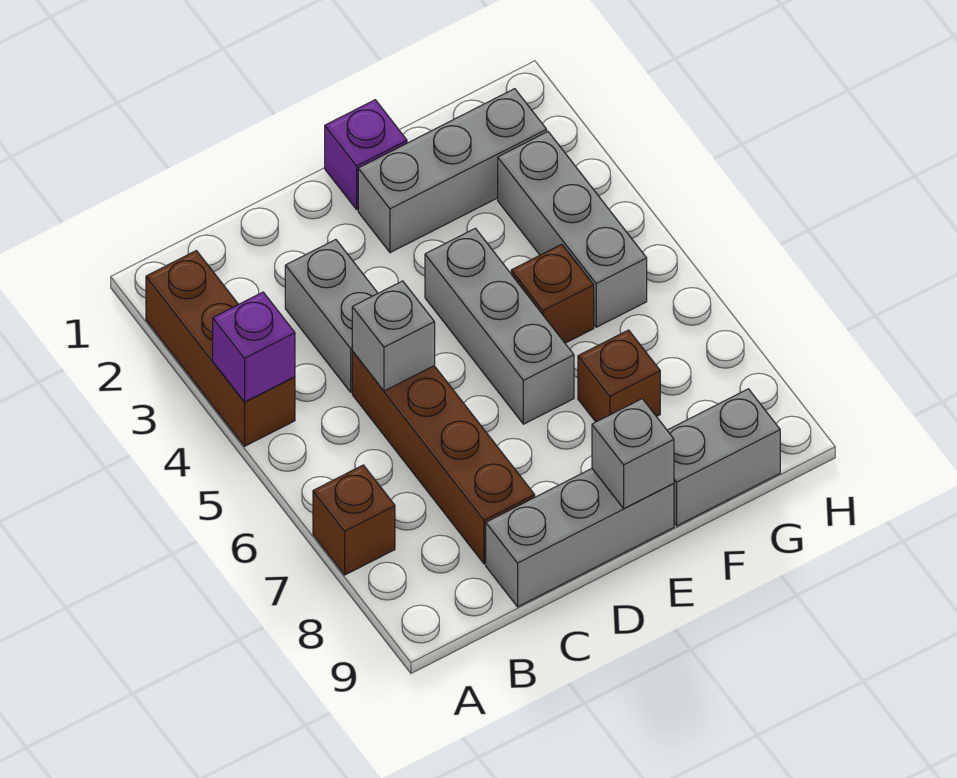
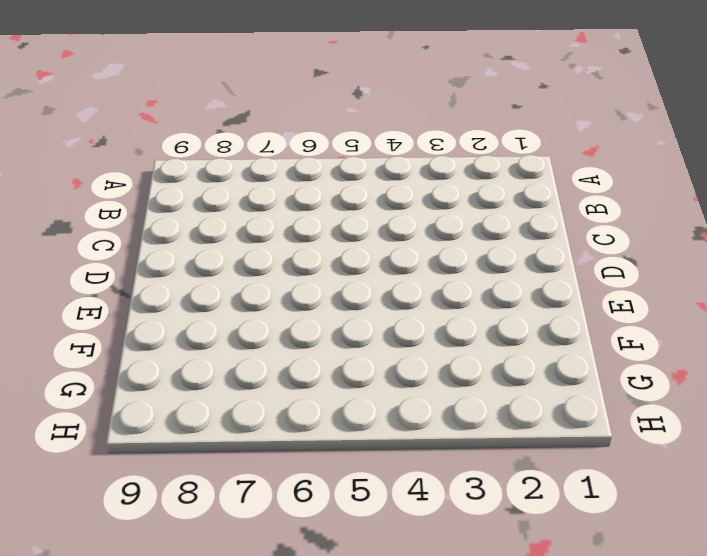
none -> brown 1x3 brick [146,251,295,446]
none -> brown 1x1 brick [313,465,395,575]
none -> grey 1x2 brick [285,240,378,392]

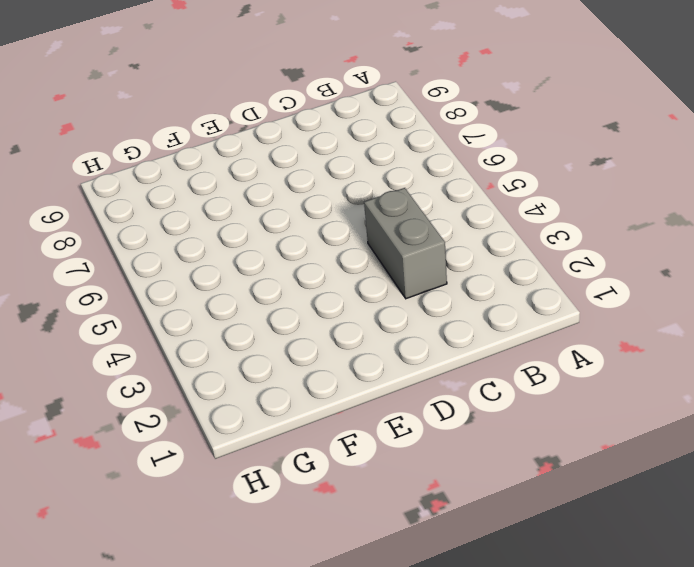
none -> brown 1x3 brick [146,251,295,446]
none -> brown 1x1 brick [313,465,395,575]
none -> brown 1x4 brick [352,351,535,564]

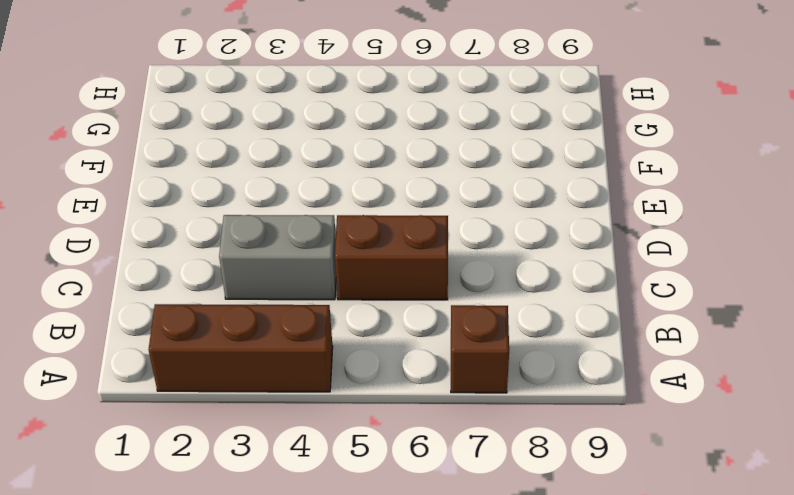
brown 1x2 brick [335,215,448,300] -> brown 1x4 brick [352,351,535,564]
none -> grey 1x3 brick [486,469,674,607]
none -> purple 1x1 brick [325,100,407,209]
none -> grey 1x3 brick [358,89,547,253]

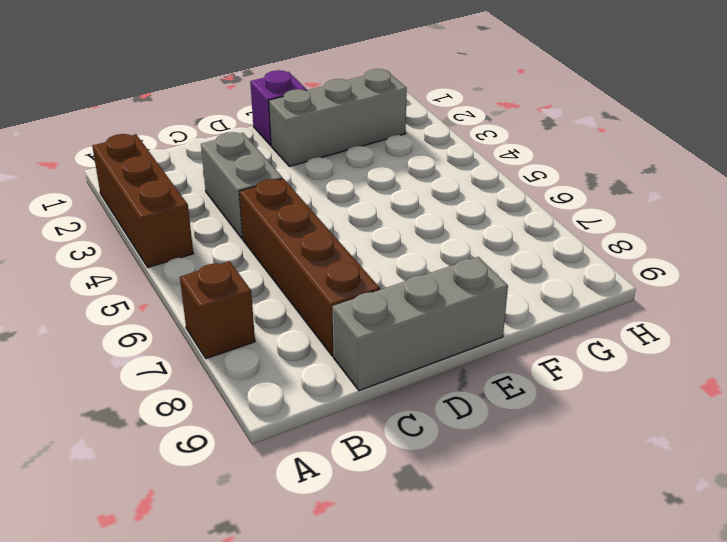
none -> grey 1x3 brick [425,228,574,424]
none -> brown 1x1 brick [511,244,594,343]
none -> brown 1x1 brick [578,330,660,422]

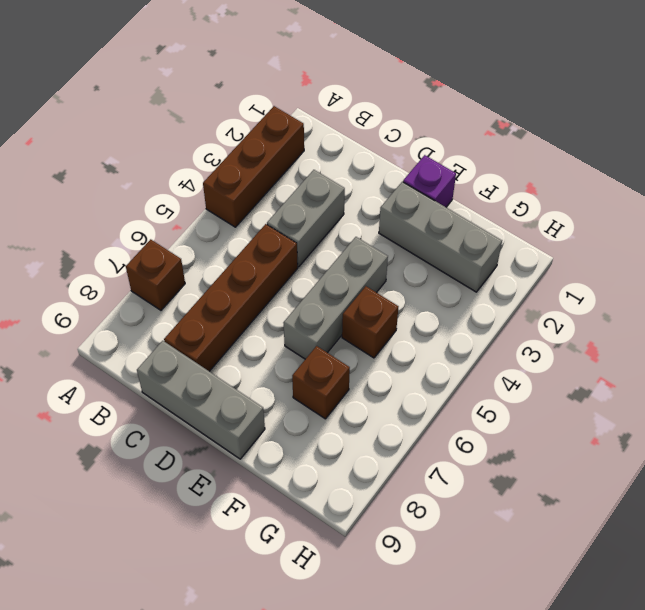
none -> grey 1x2 brick [667,389,780,526]
none -> grey 1x3 brick [498,132,647,327]
none -> purple 1x1 brick [213,292,295,402]

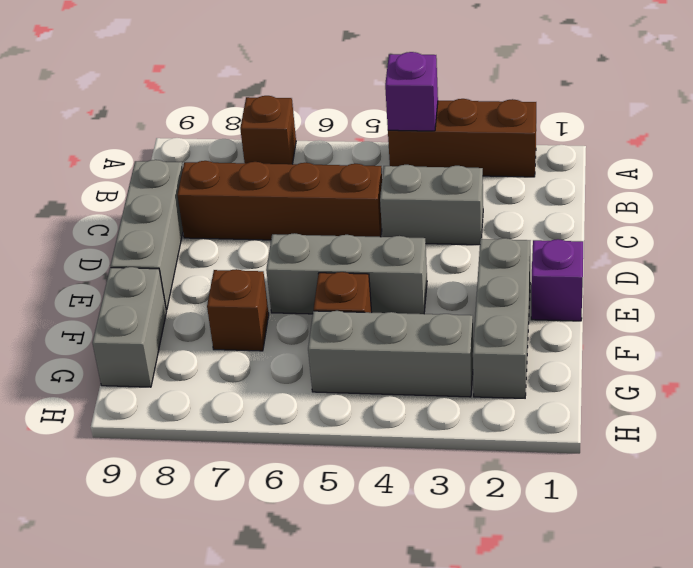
none -> grey 1x1 brick [352,281,435,391]
none -> grey 1x1 brick [592,399,674,509]

